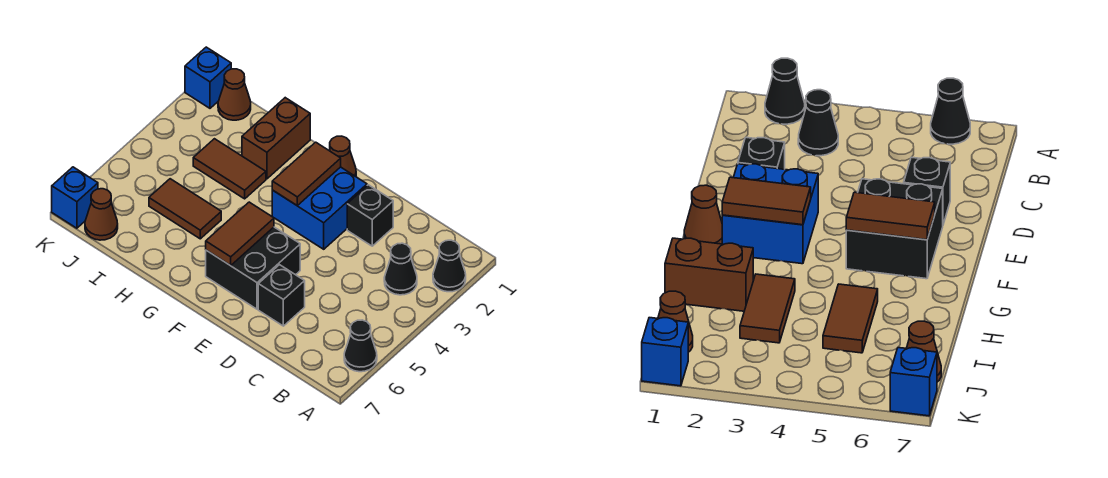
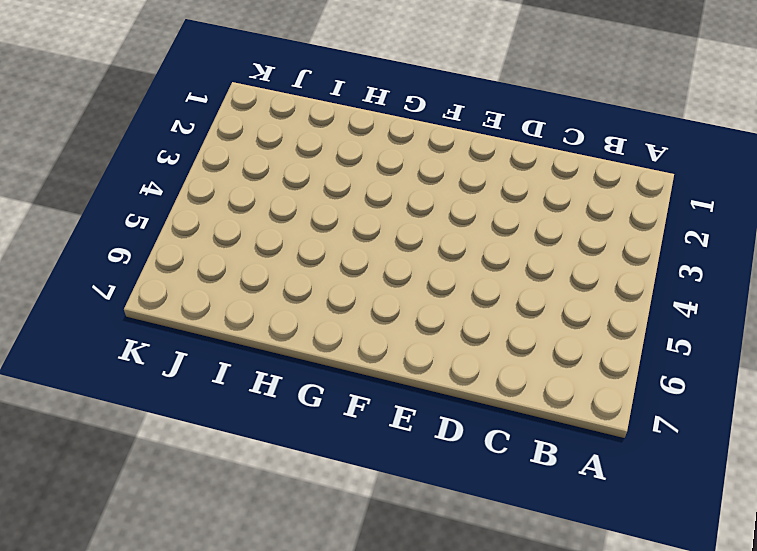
none -> black 1x1 cone [433,240,466,292]
none -> black 1x1 cone [344,320,377,372]
none -> black 1x1 cone [384,243,417,295]

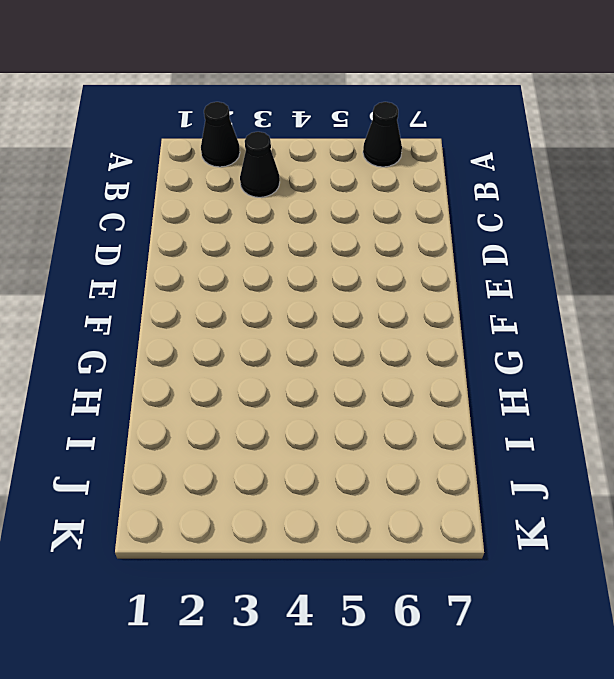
none -> black 1x1 brick [347,185,393,246]
none -> black 1x1 brick [258,265,305,326]
none -> blue 2x2 brick [272,167,367,249]

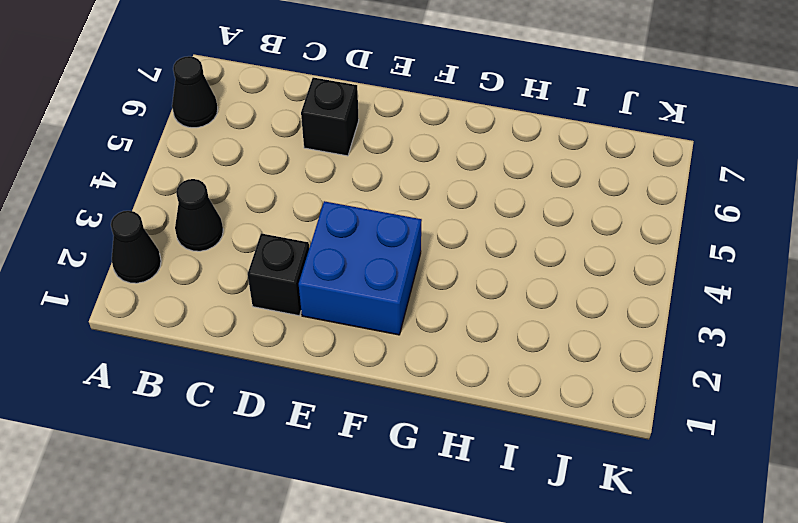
none -> black 2x2 brick [206,227,300,309]
none -> brown 1x1 cone [330,136,356,177]
none -> brown 1x2 brick [242,98,310,179]

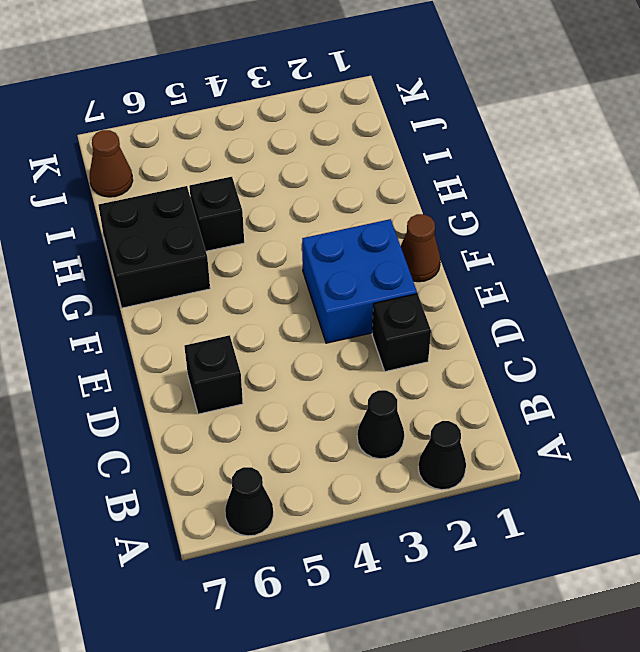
black 2x2 brick [98,186,210,308] -> black 2x2 brick moved to [206,227,300,309]
black 1x1 brick [189,177,244,251] -> brown 1x2 tile [149,179,221,239]
none -> brown 1x2 brick [242,98,310,179]
none -> brown 1x2 tile [193,139,266,199]
none -> brown 1x1 cone [218,69,251,120]

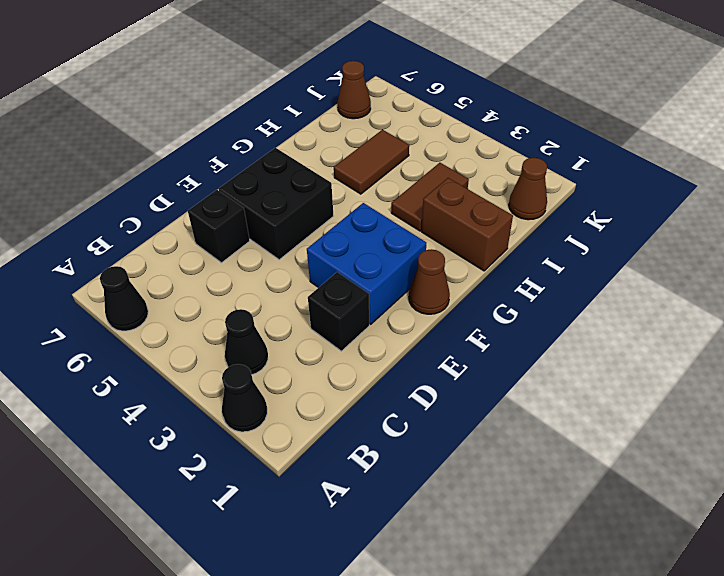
none -> blue 1x1 brick [185,47,231,108]
none -> blue 1x1 brick [52,167,98,228]
none -> brown 1x2 tile [272,142,341,205]

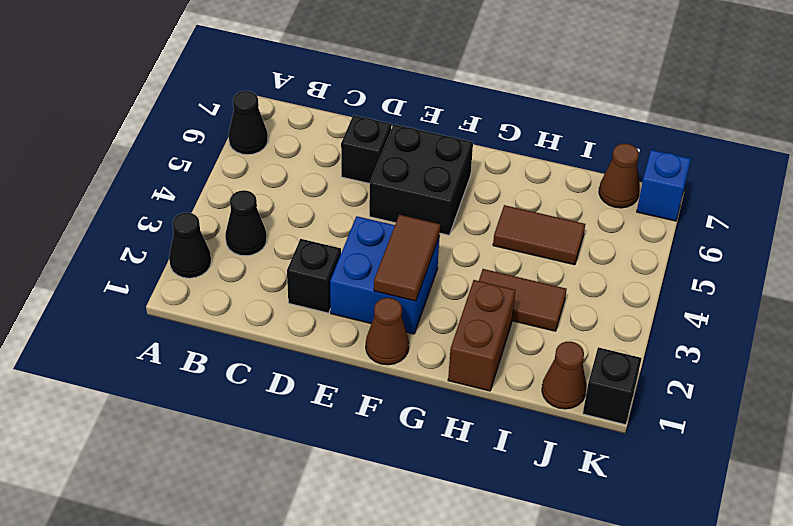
black 1x1 brick [583,347,642,425] -> blue 1x1 brick [185,47,231,108]
none -> brown 1x2 tile [206,202,274,266]

